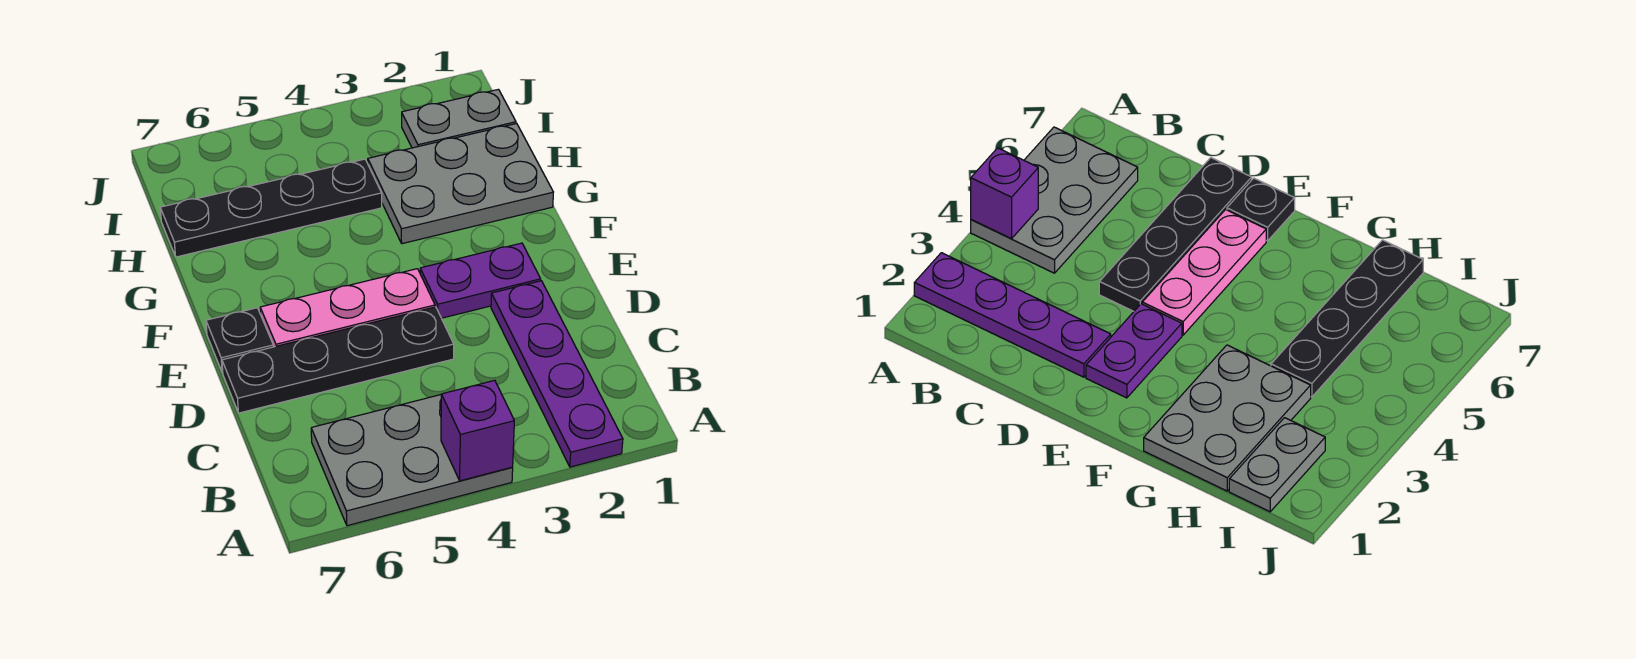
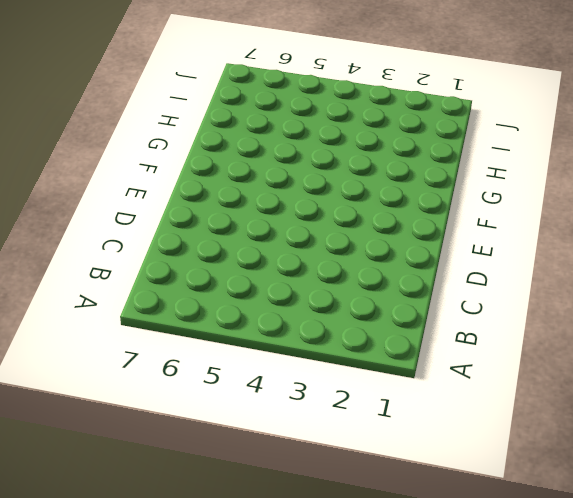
none -> purple 1x4 plate [491,281,623,467]
none -> grey 2x3 plate [311,395,513,526]

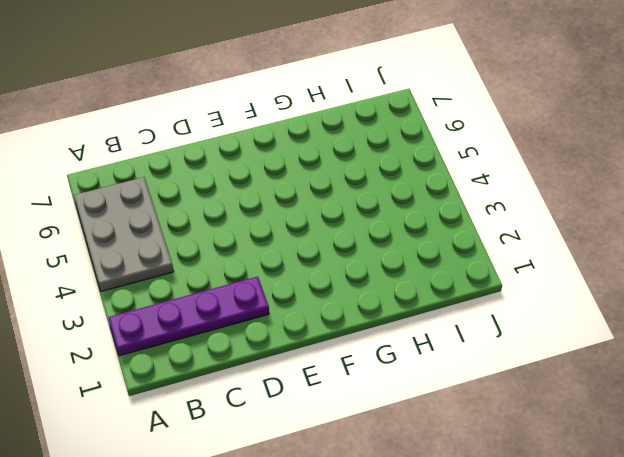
none -> black 1x4 plate [222,307,454,413]
none -> purple 1x2 plate [420,243,541,318]

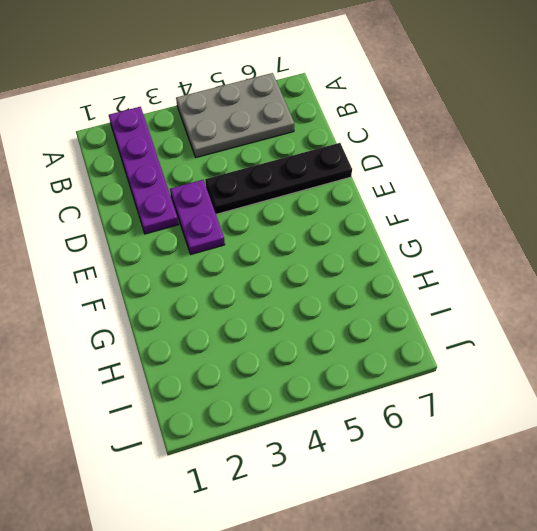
purple 1x2 plate [170,180,225,254] -> purple 1x2 plate turned to [420,243,541,318]
none -> pink 1x3 plate [260,269,435,347]
none -> black 1x1 plate [206,308,273,373]

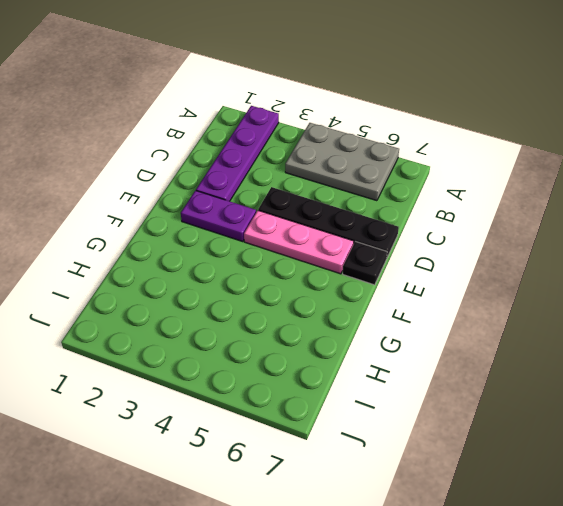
none -> grey 2x3 plate [368,123,553,244]
none -> black 1x4 plate [160,159,382,257]

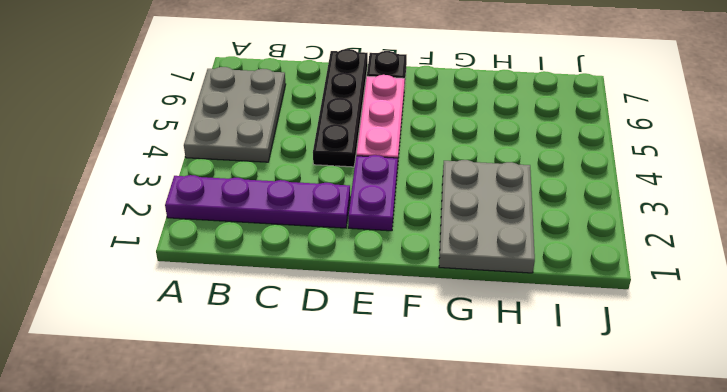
none -> black 1x4 plate [160,159,382,257]
none -> grey 1x2 plate [402,89,516,148]

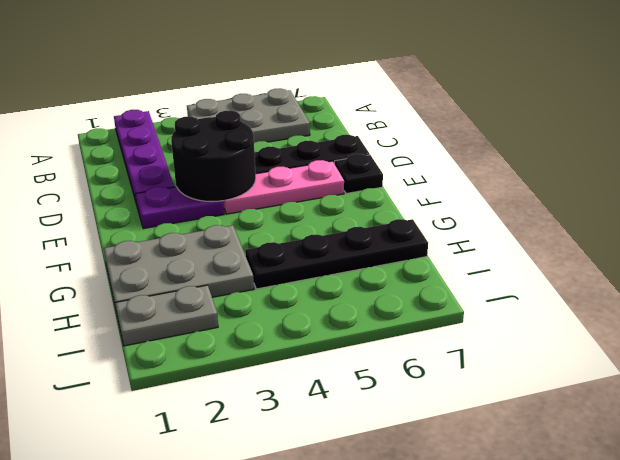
black 2x2 round brick [171,110,256,202] -> none
none -> purple 1x1 brick [441,380,514,481]

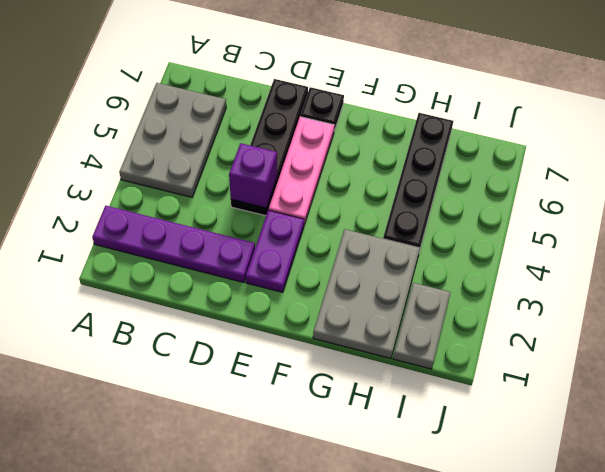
purple 1x1 brick [229,143,277,208] -> purple 1x1 brick moved to [441,380,514,481]

